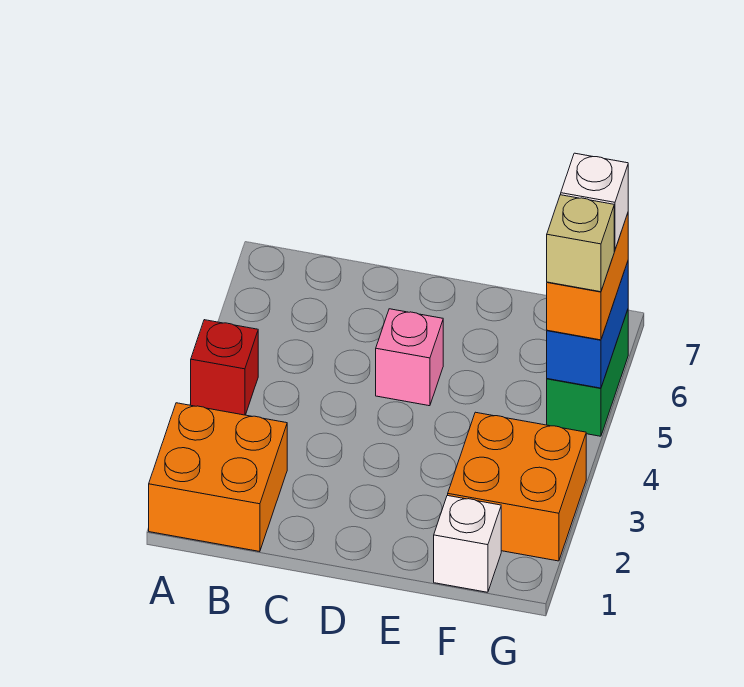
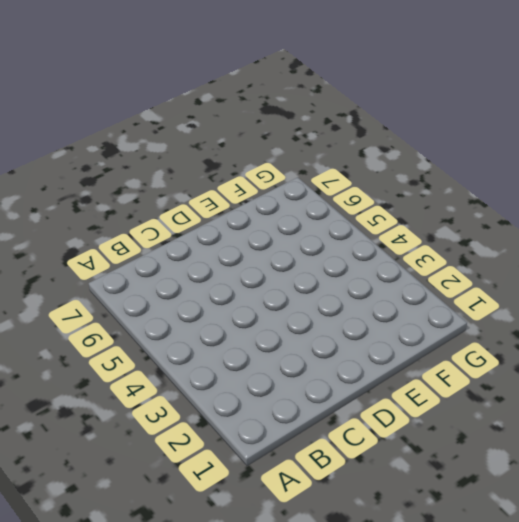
none -> orange 2x2 brick [149,403,287,552]
none -> red 1x1 brick [191,320,258,415]

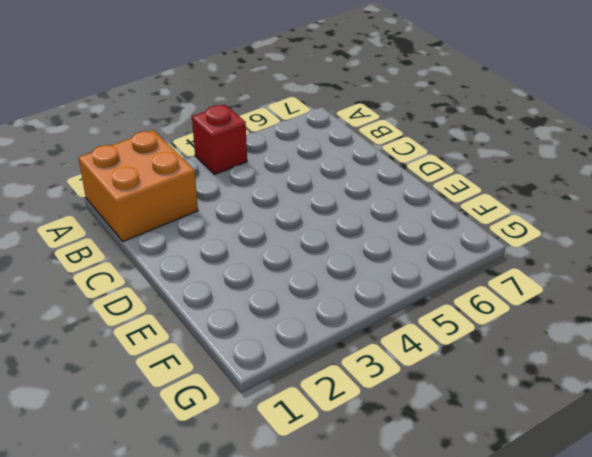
none -> pink 1x1 brick [376,309,443,406]
none -> white 1x1 brick [434,495,501,592]

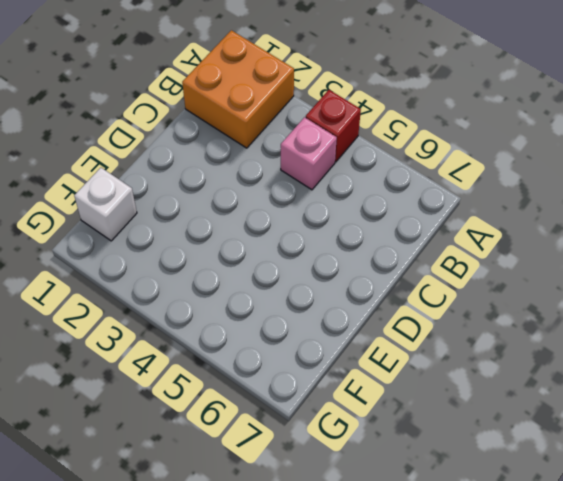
pink 1x1 brick [281,117,337,190] -> pink 1x1 brick moved to [376,309,443,406]
none -> orange 2x2 brick [448,412,586,561]
none -> green 1x2 brick [547,310,628,436]

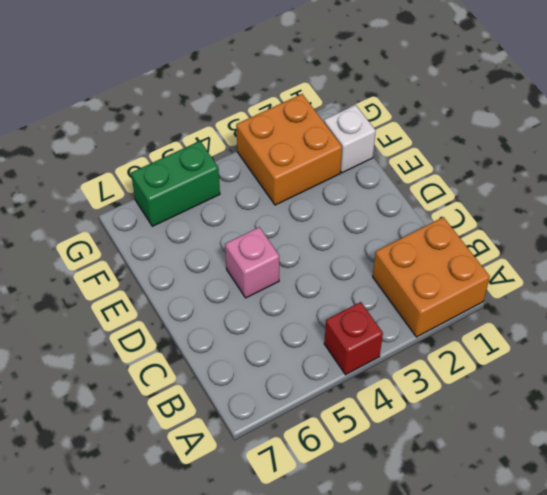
none -> blue 1x2 brick [547,262,628,388]
none -> orange 1x2 brick [547,214,628,340]

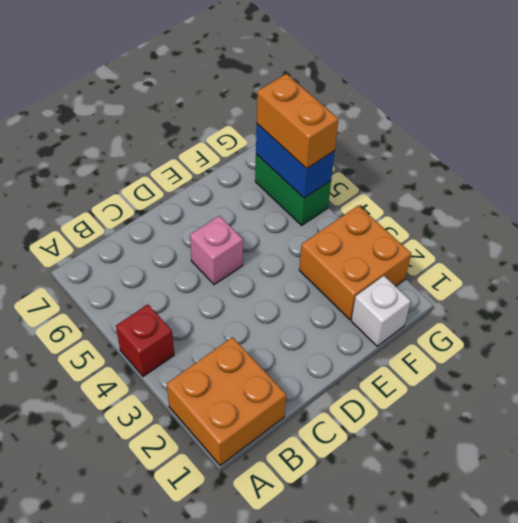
none -> tan 1x1 brick [547,195,614,292]
none -> white 1x1 brick [561,153,628,250]

